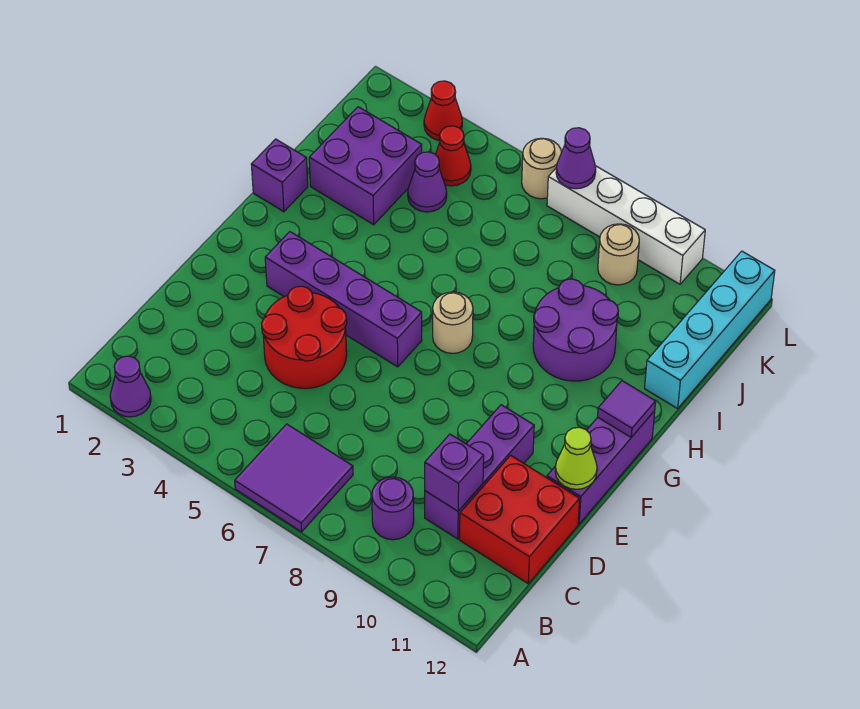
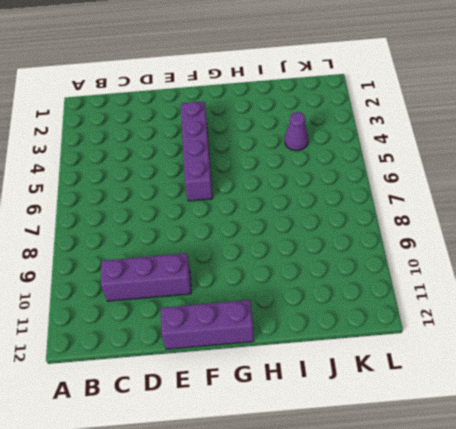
none -> purple 1x1 cone [110,356,151,417]
none -> purple 2x2 tile [235,424,353,532]
none -> purple 1x1 round brick [372,477,414,540]

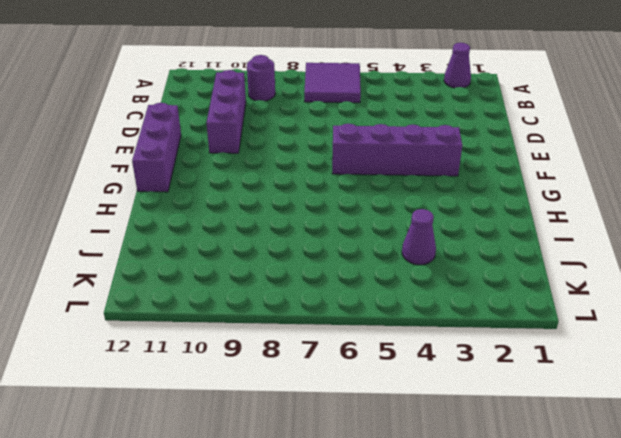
none -> red 2x2 brick [460,455,580,584]
none -> red 2x2 round brick [261,286,347,389]
none -> tan 1x1 round brick [433,292,473,353]

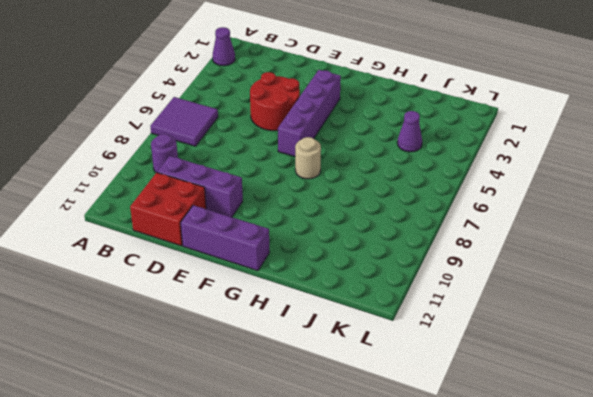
none -> purple 1x1 brick [251,139,308,212]
none -> purple 2x2 round brick [533,279,618,381]
none -> purple 2x2 brick [309,107,422,225]

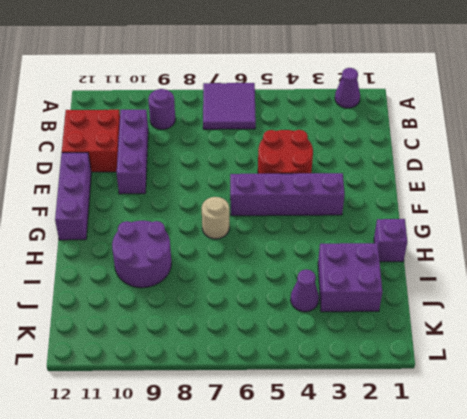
none -> cyan 1x4 brick [645,251,775,408]
none -> red 1x1 cone [435,126,471,186]
none -> tan 1x1 round brick [598,224,639,285]

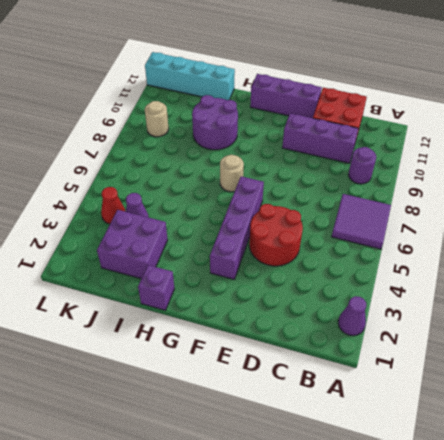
none -> red 1x1 cone [424,81,462,140]
none -> tan 1x1 round brick [522,138,562,199]
none -> white 1x4 brick [547,166,705,284]

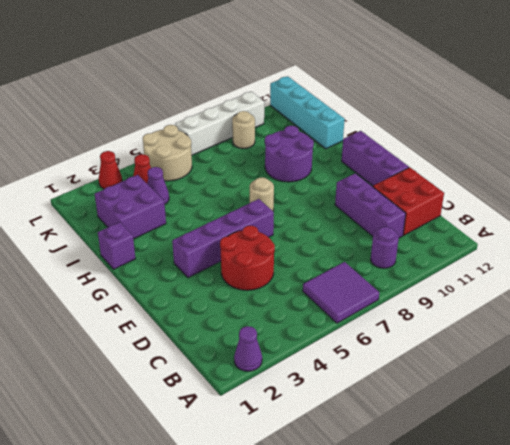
tan 2x2 round brick [143,125,192,181] -> tan 1x1 round brick [522,138,562,199]
none -> purple 1x1 brick [425,434,484,511]
none -> lime 1x1 cone [555,427,597,489]
none -> purple 1x1 tile [598,381,656,437]

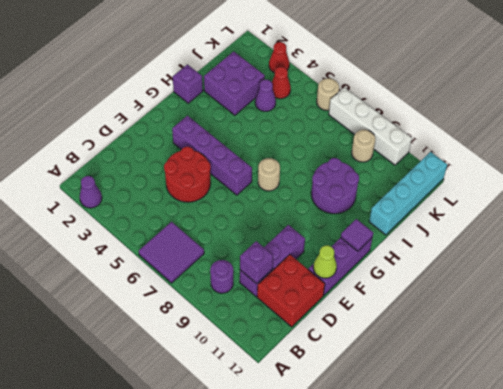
none -> purple 1x1 cone [556,128,596,189]

